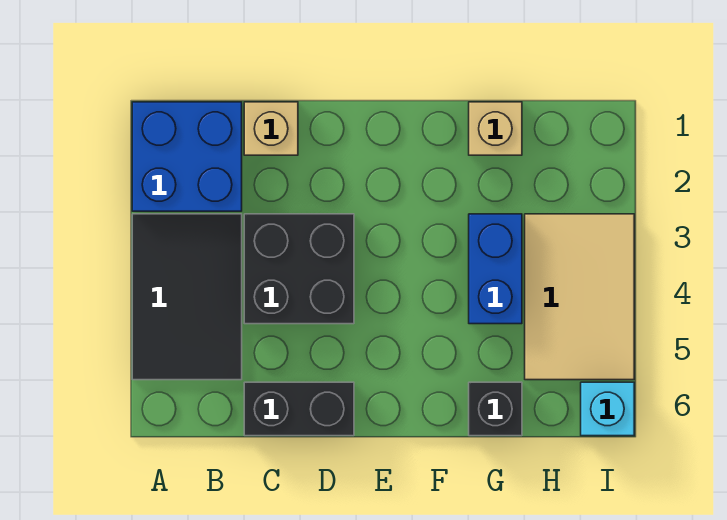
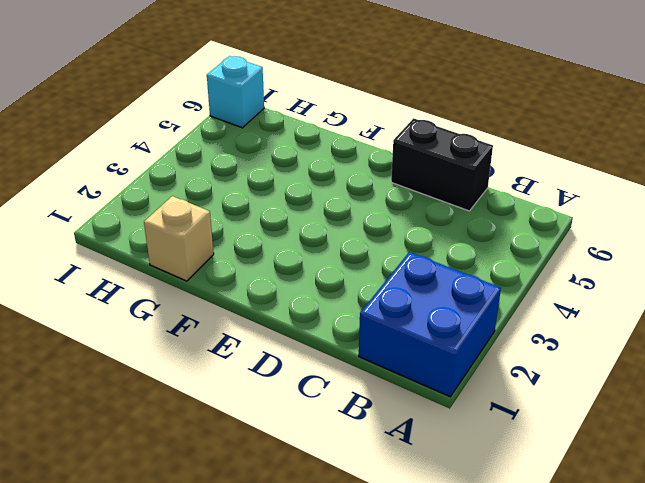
none -> black 2x3 tile [132,214,242,380]
none -> tan 1x1 brick [244,102,298,155]

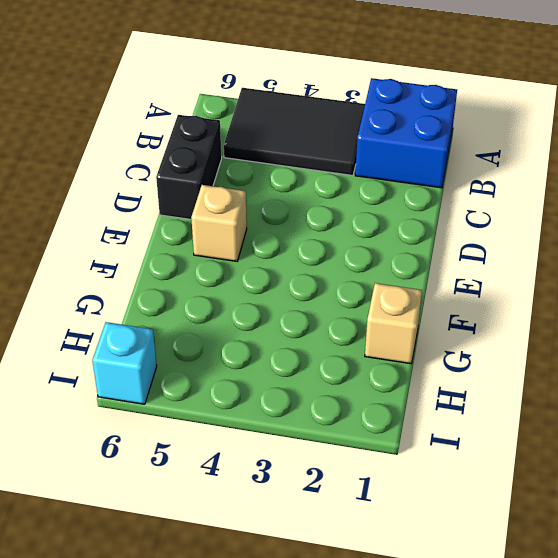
tan 1x1 brick [191,185,247,261] -> tan 1x1 brick moved to [244,102,298,155]
none -> black 2x2 brick [244,214,354,324]
none -> blue 1x2 brick [469,214,522,324]

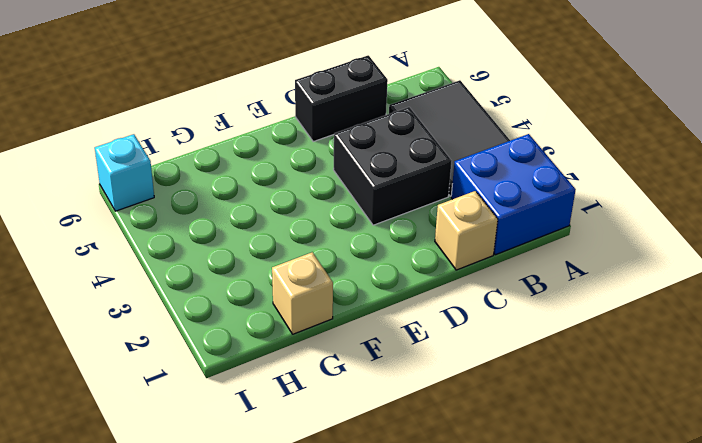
none -> blue 1x2 brick [469,214,522,324]
none -> black 1x1 brick [469,382,522,436]

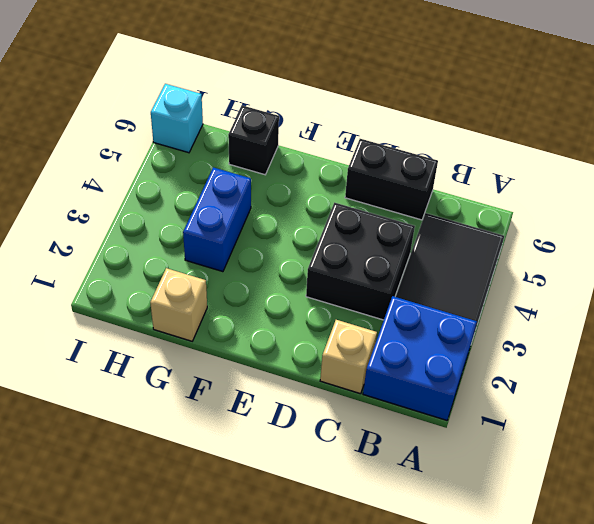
none -> tan 2x3 tile [525,214,634,380]

